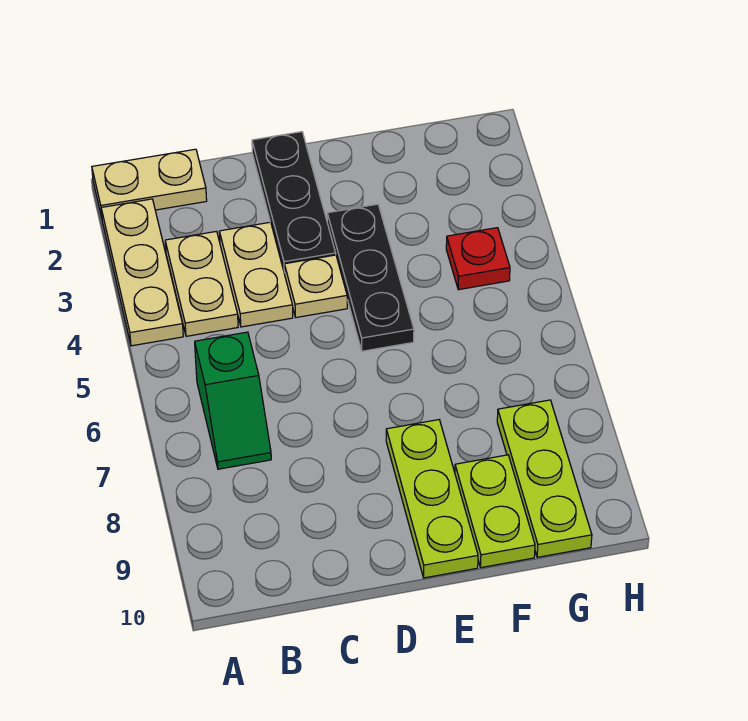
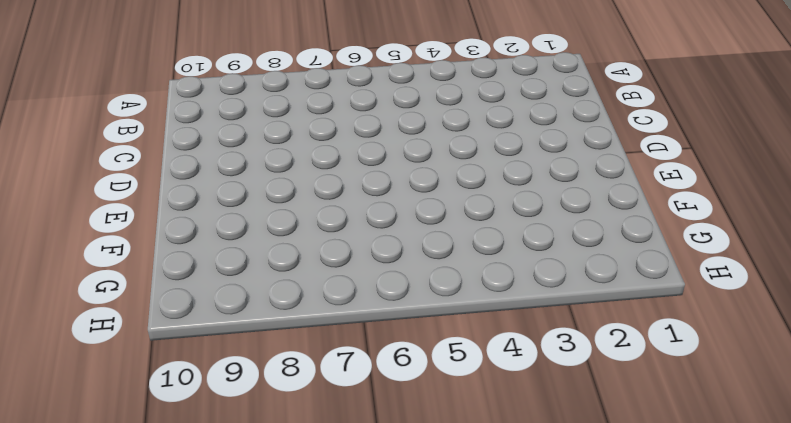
none -> tan 1x2 plate [92,149,207,217]
none -> tan 1x3 plate [101,199,183,346]
none -> tan 1x2 plate [165,231,238,336]

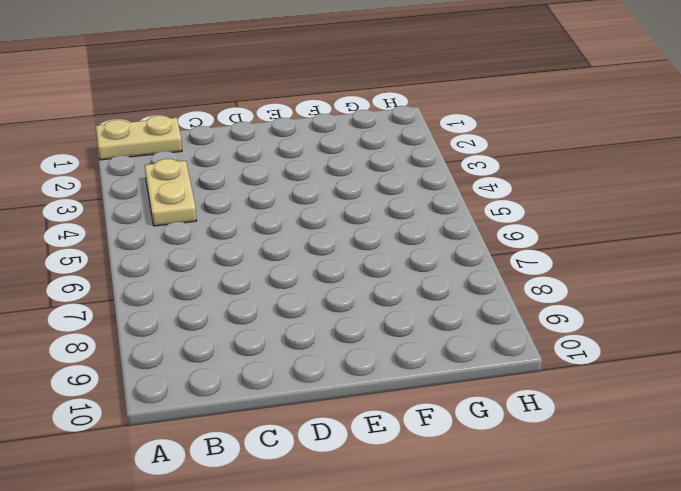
none -> tan 1x3 plate [101,199,183,346]
none -> green 1x2 slope [195,332,271,469]
none -> tan 1x2 plate [219,222,293,327]

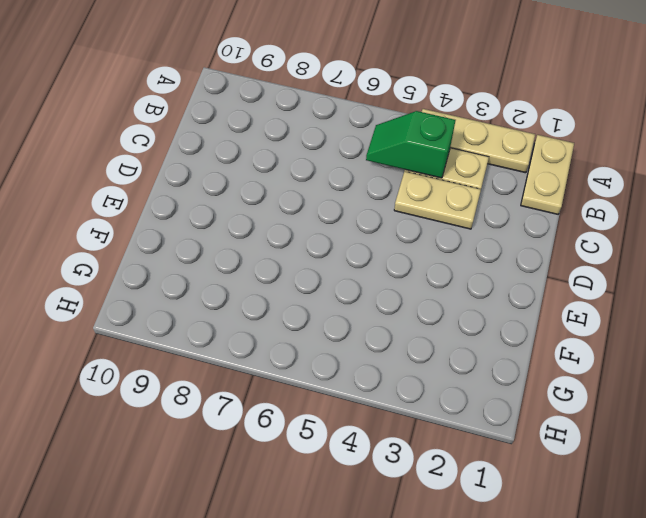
green 1x2 slope [366,111,455,178] -> green 1x2 slope moved to [195,332,271,469]
none -> black 1x3 plate [252,132,336,274]
none -> tan 1x1 plate [284,255,347,318]
none -> black 1x3 plate [327,204,414,351]

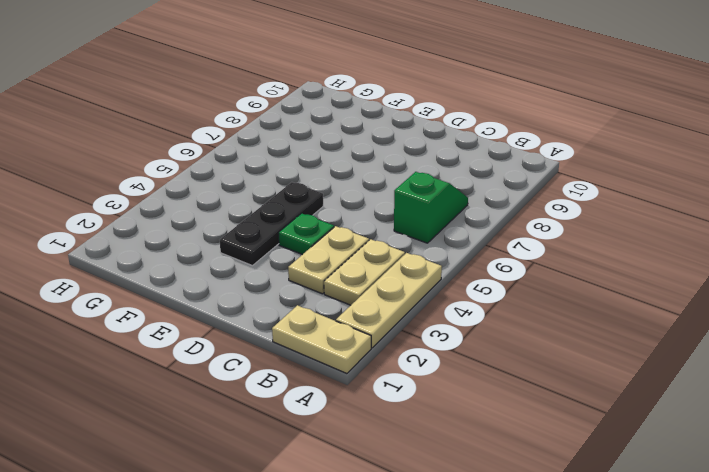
green 1x1 plate [278,213,334,255] -> tan 1x1 plate [284,255,347,318]
none -> black 1x3 plate [252,132,336,274]
none -> lime 1x3 plate [386,420,478,578]
none -> lime 1x2 plate [455,455,535,568]

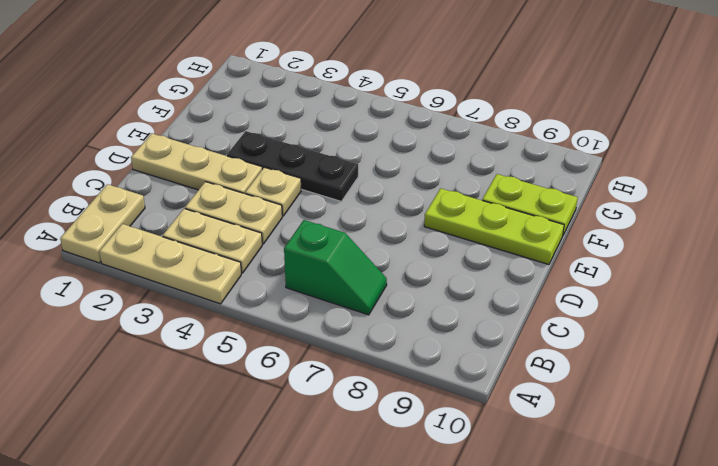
tan 1x3 plate [131,133,262,194] -> black 1x3 plate [252,132,336,274]
none -> red 1x1 plate [446,228,510,290]
none -> lime 1x3 plate [497,400,592,557]

